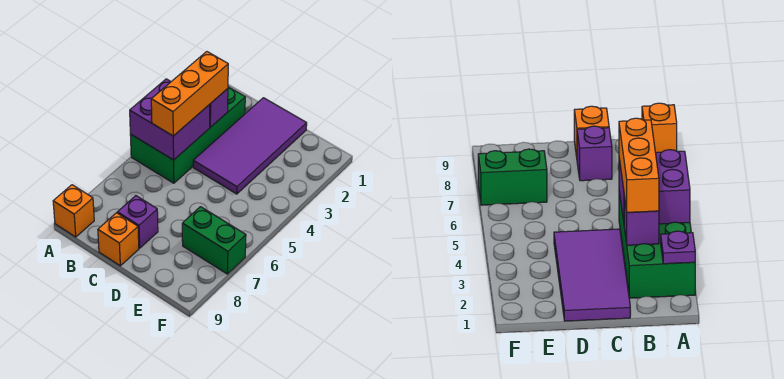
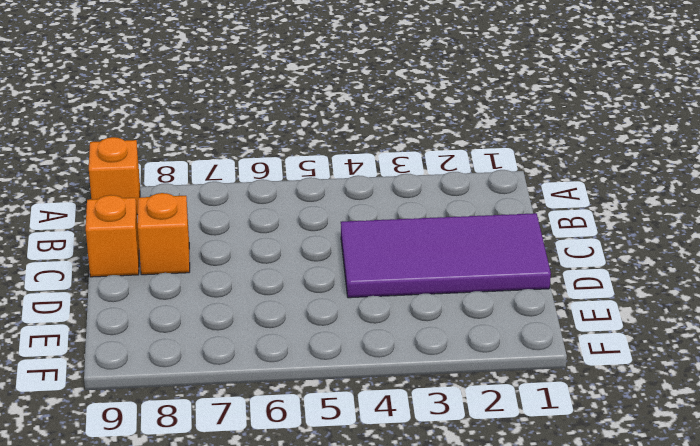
orange 1x1 brick [138,193,190,275] -> purple 1x1 brick [117,196,158,248]
none -> green 2x4 brick [130,87,245,183]
none -> green 1x2 brick [182,207,246,274]

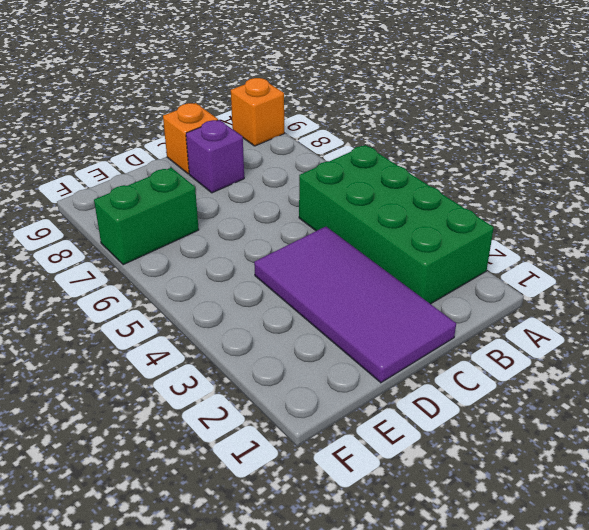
none -> purple 1x1 plate [661,231,695,264]
none -> purple 2x2 brick [130,79,210,160]

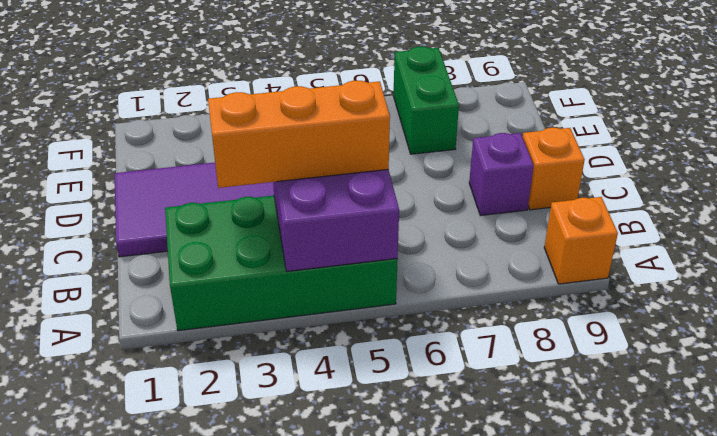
none -> purple 1x1 plate [661,231,695,264]
none -> purple 1x1 brick [209,89,228,127]

